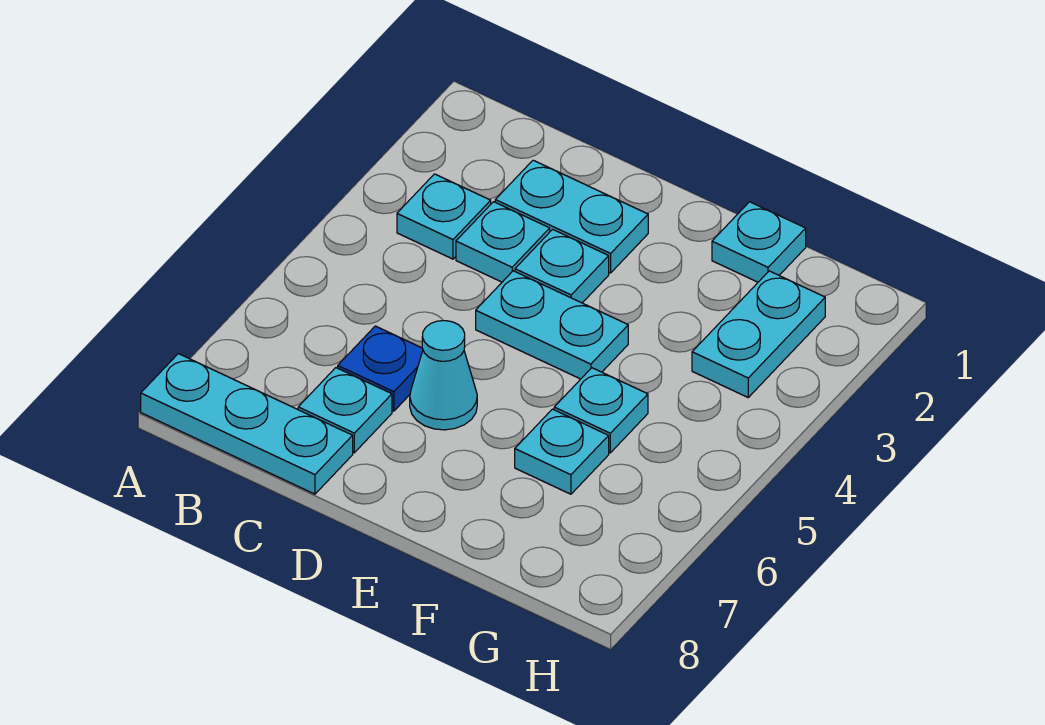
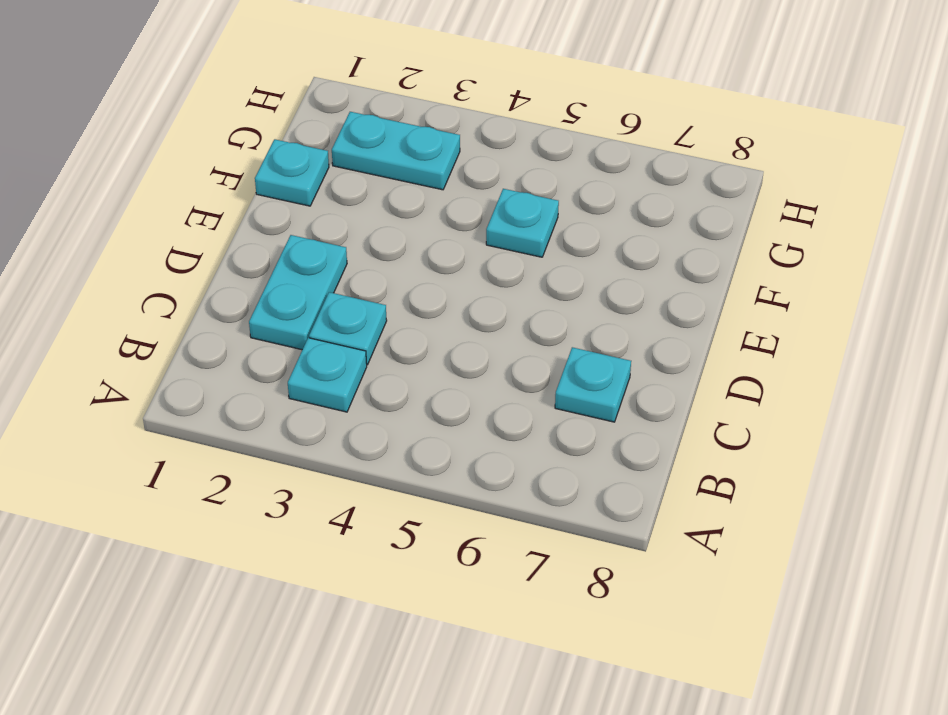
none -> cyan 1x3 plate [141,354,353,494]
none -> blue 1x1 plate [338,326,423,411]
none -> cyan 1x1 plate [515,229,609,303]

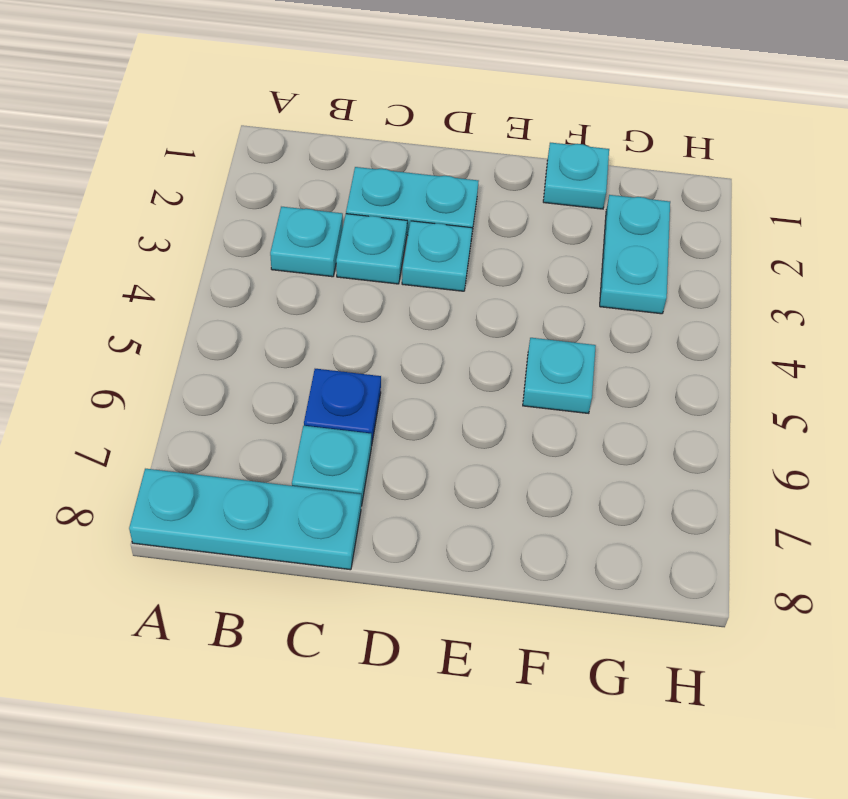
none -> cyan 1x2 plate [476,271,628,379]
none -> cyan 1x1 cone [410,321,477,430]
none -> cyan 1x1 plate [515,409,609,494]

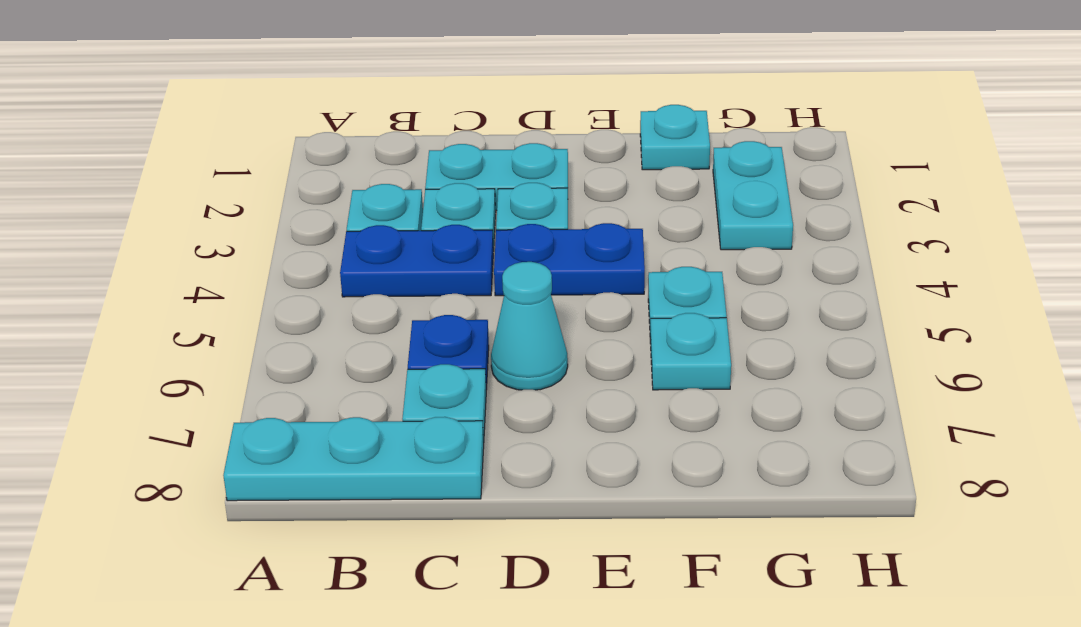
blue 1x2 plate [340,225,493,297] -> none
blue 1x2 plate [494,223,645,296] -> cyan 1x2 plate [476,271,628,379]

